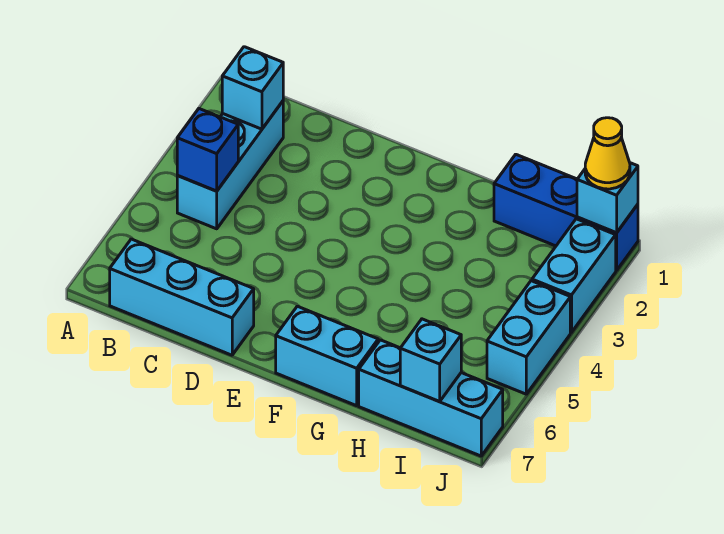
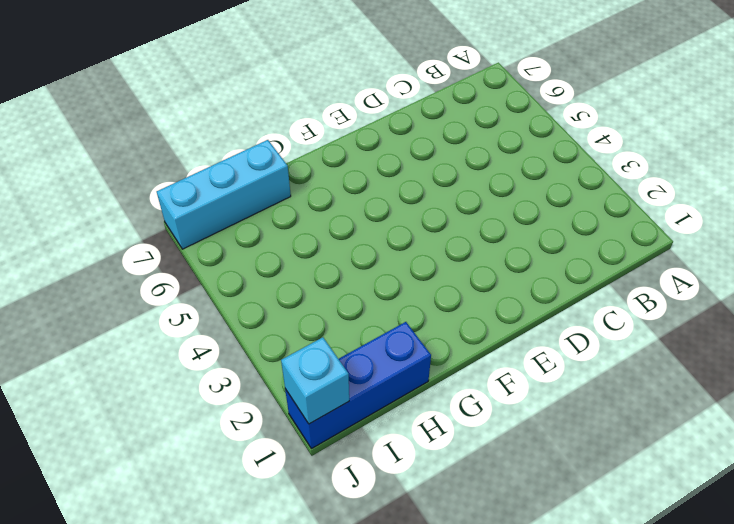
none -> cyan 1x3 brick [177,101,283,229]
none -> cyan 1x3 brick [110,239,254,355]
none -> cyan 1x2 brick [276,306,378,406]

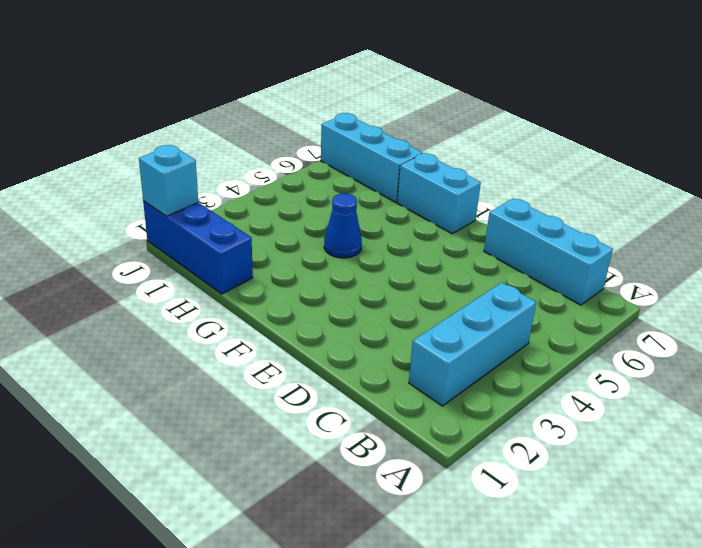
blue 1x1 cone [324,194,362,258] -> none
none -> cyan 1x2 brick [532,219,616,332]
none -> cyan 1x2 brick [487,281,570,394]
none -> cyan 1x1 brick [222,47,283,129]

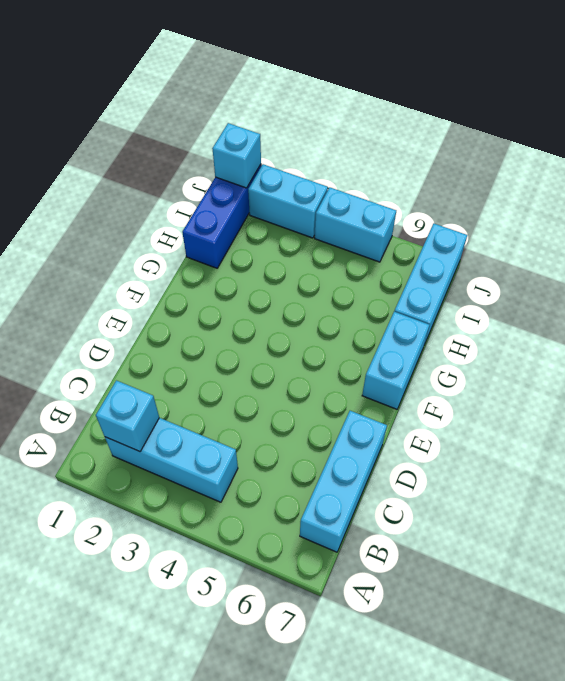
none -> blue 1x1 brick [177,109,238,191]
none -> cyan 1x1 brick [400,319,461,402]
none -> yellow 1x1 cone [585,118,630,189]

